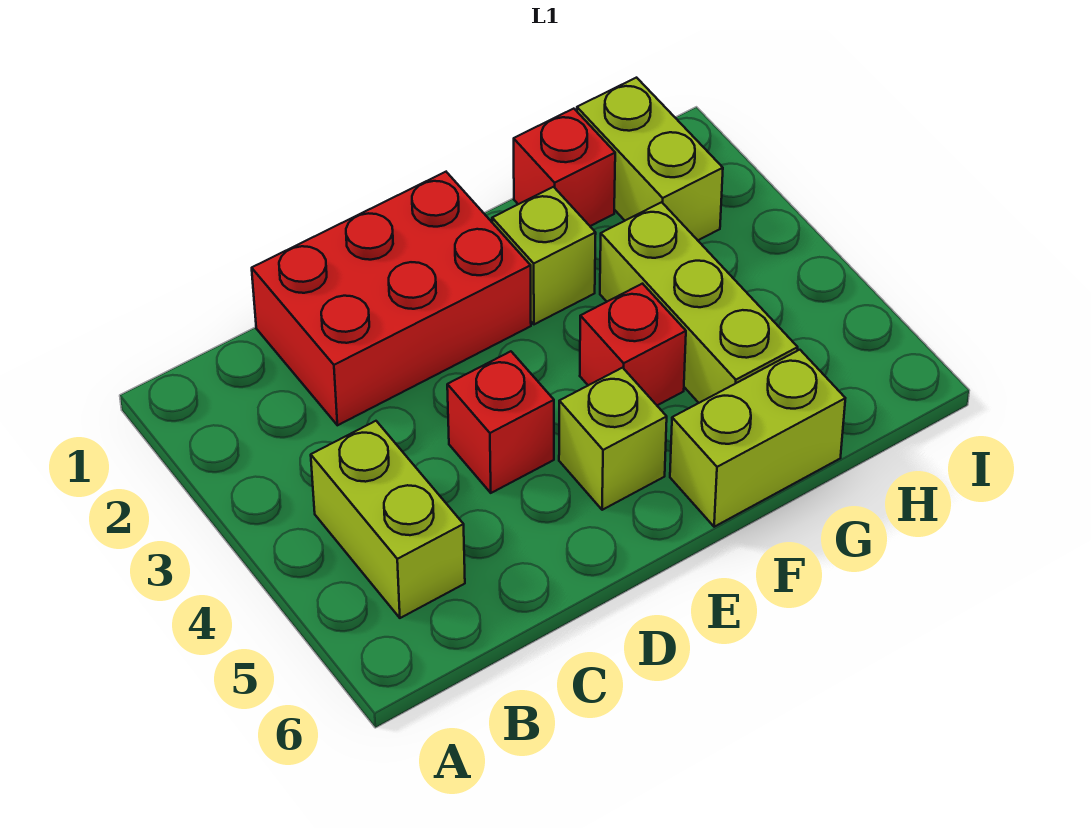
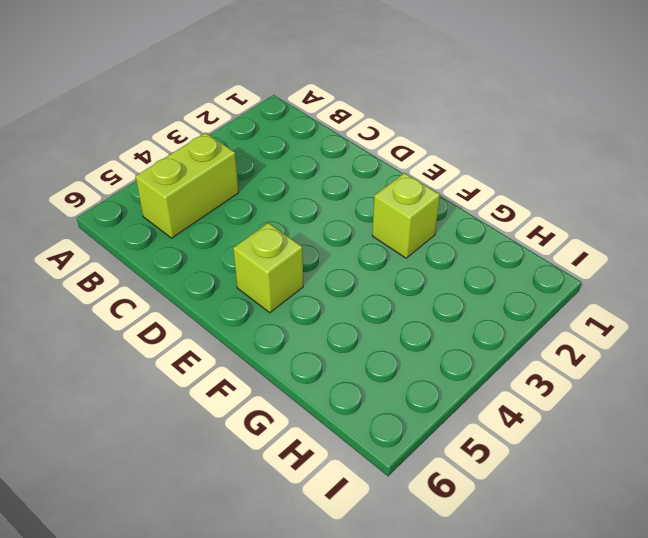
none -> red 2x3 brick [252,172,531,425]
none -> red 1x1 brick [447,351,554,493]

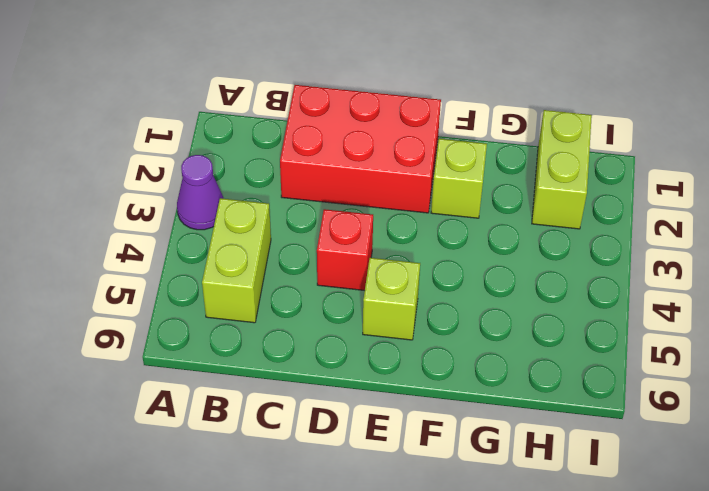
purple 1x1 cone [177,155,224,230] -> none
none -> red 1x1 brick [580,284,686,405]
none -> lime 1x2 brick [670,350,845,527]

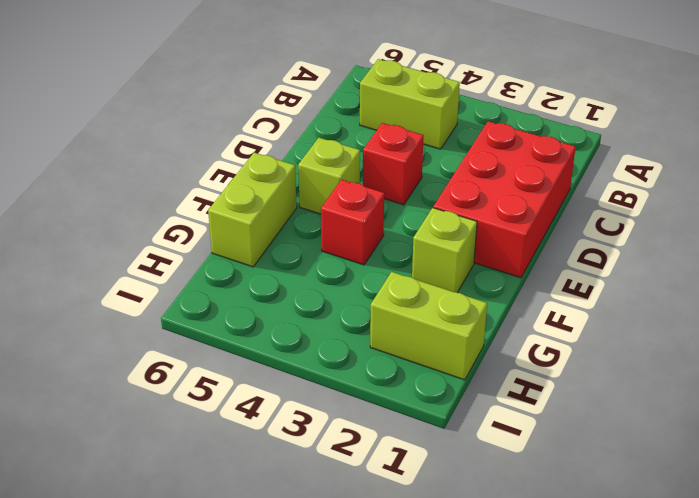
none -> red 1x1 brick [514,109,615,226]
none -> lime 1x3 brick [600,202,798,403]

